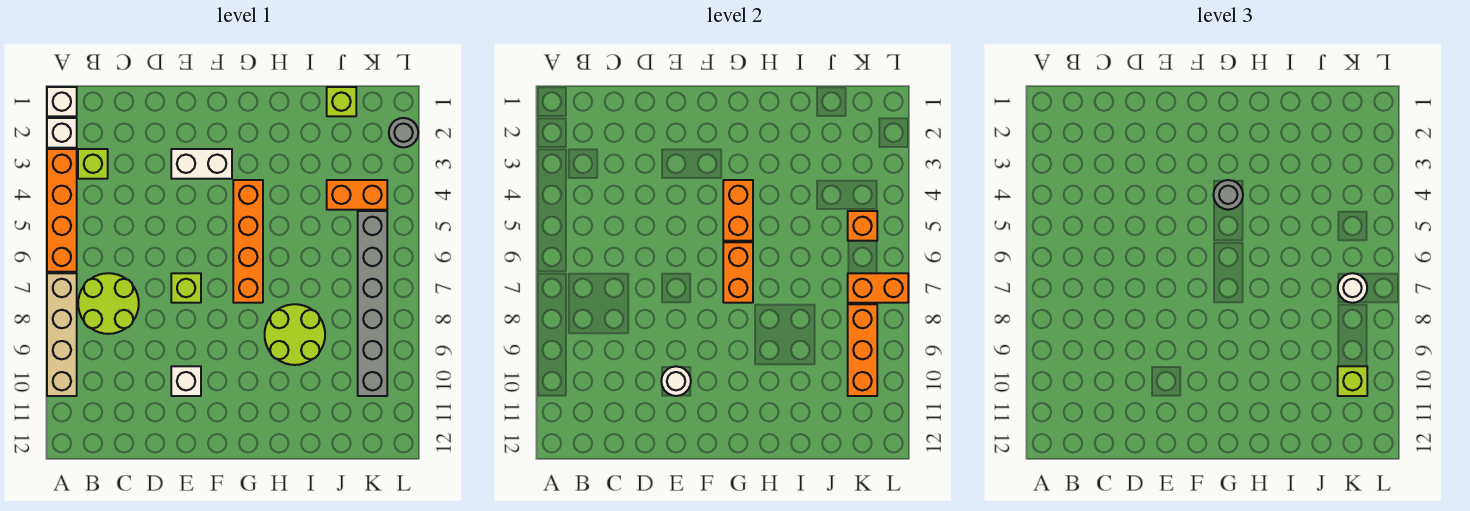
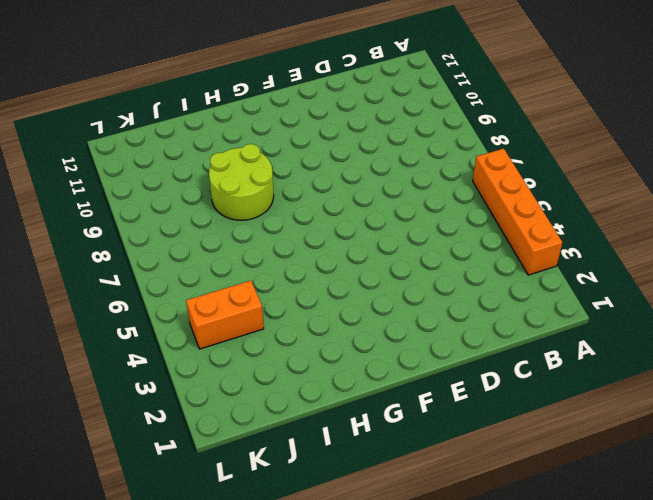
none -> white 1x1 brick [47,87,77,116]
none -> white 1x1 brick [47,118,77,148]
none -> tan 1x4 brick [47,273,77,396]

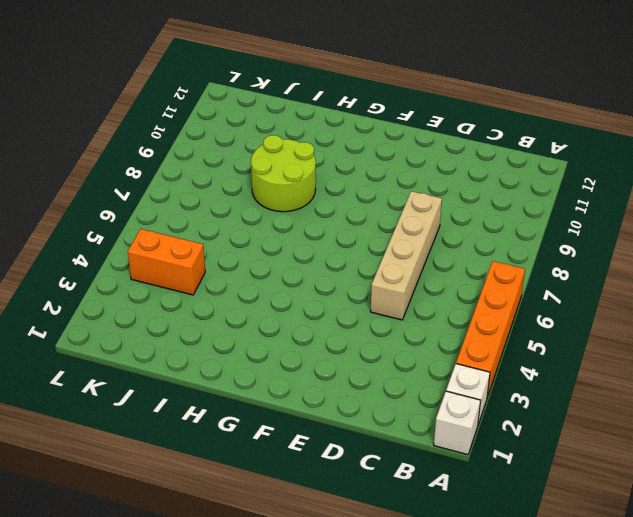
tan 1x4 brick [371,191,442,320] -> tan 1x4 brick moved to [47,273,77,396]
none -> lime 1x1 brick [78,149,108,179]
none -> lime 2x2 round brick [78,273,139,334]
none -> white 1x2 brick [171,149,232,179]

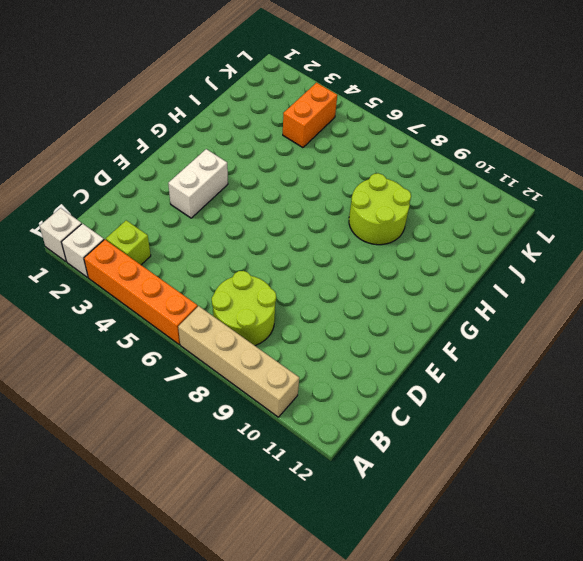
none -> lime 1x1 brick [171,273,201,303]
none -> white 1x1 brick [171,366,201,396]
none -> orange 1x4 brick [233,180,263,303]

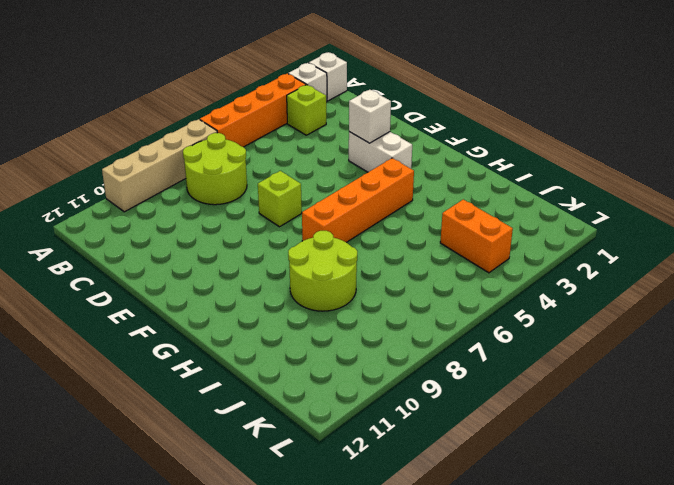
white 1x1 brick [349,90,391,143] -> white 1x1 brick moved to [171,366,201,396]
none -> lime 1x1 brick [327,87,356,116]
none -> grey 1x6 brick [358,211,387,396]
none -> grey 1x1 round brick [389,118,418,147]

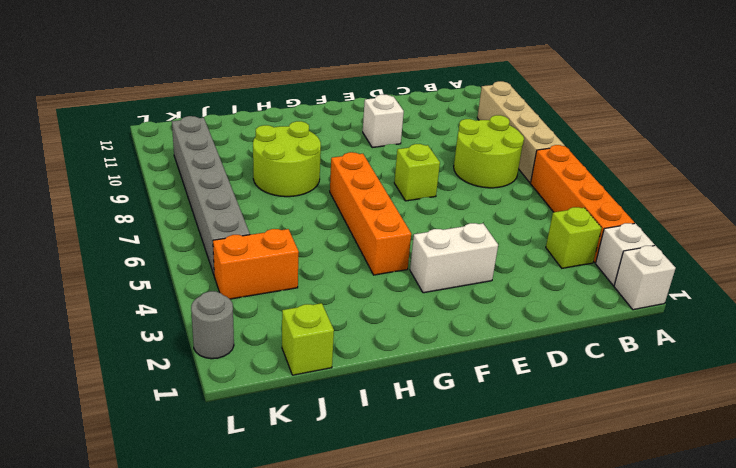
none -> white 1x1 round brick [661,366,691,396]
none -> orange 1x2 brick [723,180,753,241]
none -> orange 1x2 brick [723,242,753,303]

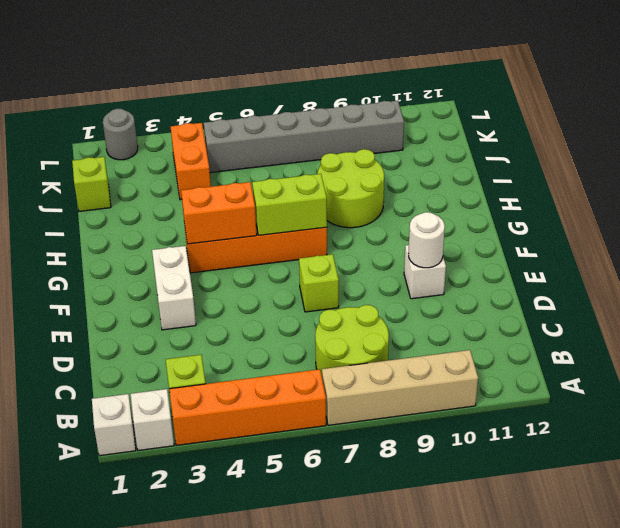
lime 1x2 brick [252,174,327,235] -> orange 1x2 brick [723,242,753,303]
none -> orange 1x1 brick [848,211,877,241]
none -> orange 1x2 brick [848,273,908,303]
none -> orange 1x3 brick [848,304,877,396]

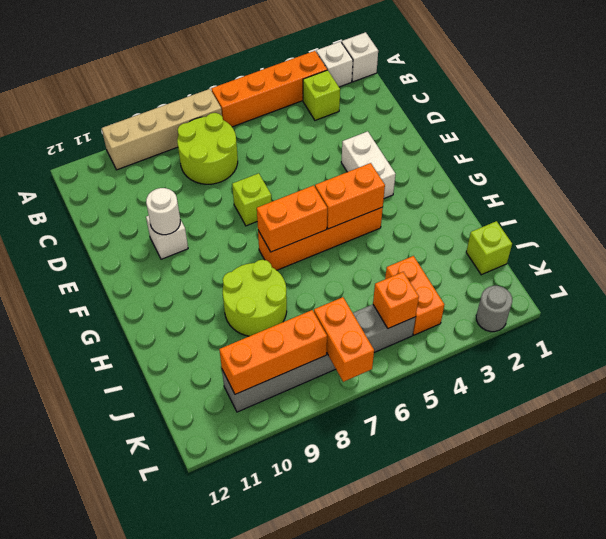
none -> grey 1x1 round brick [1214,180,1243,210]
none -> white 1x1 round brick [1338,273,1367,303]
none -> lime 1x1 brick [1338,366,1367,396]

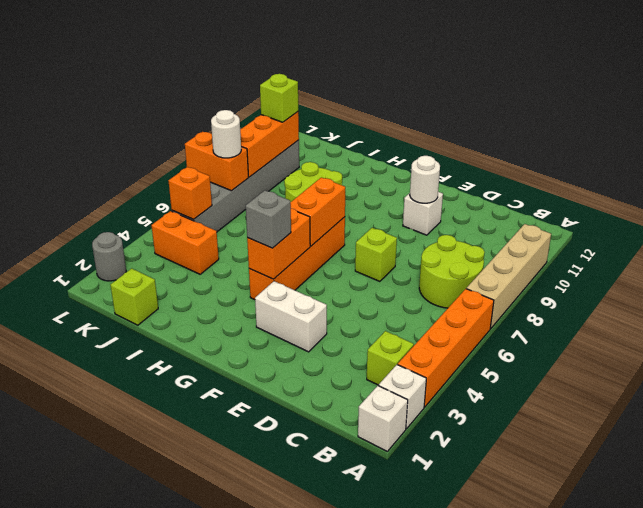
grey 1x1 brick [246,191,291,248] -> grey 1x1 round brick [1214,180,1243,210]

